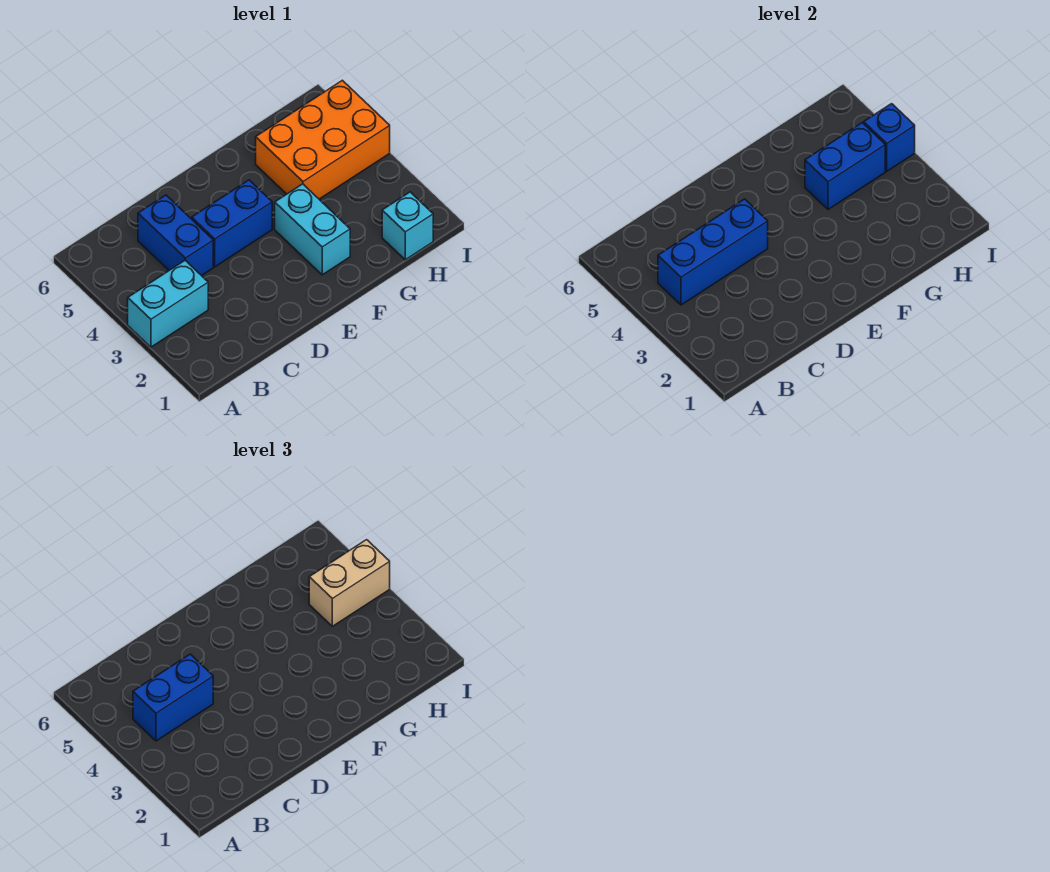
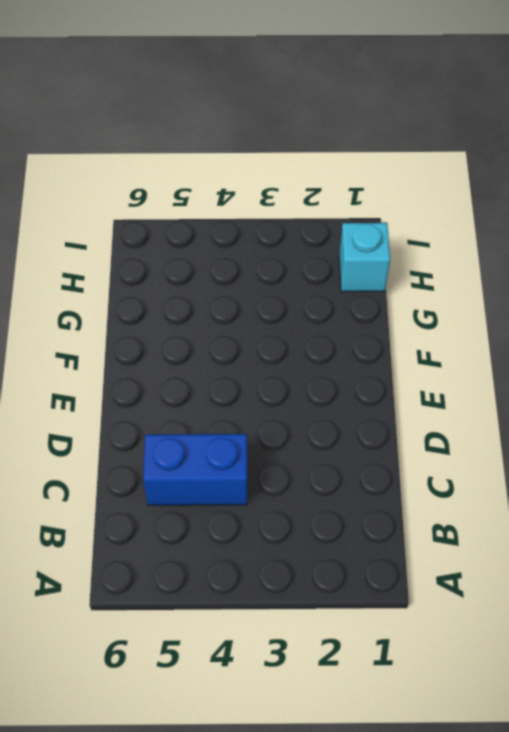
none -> cyan 1x2 brick [128,261,208,347]
none -> blue 1x2 brick [192,180,272,267]

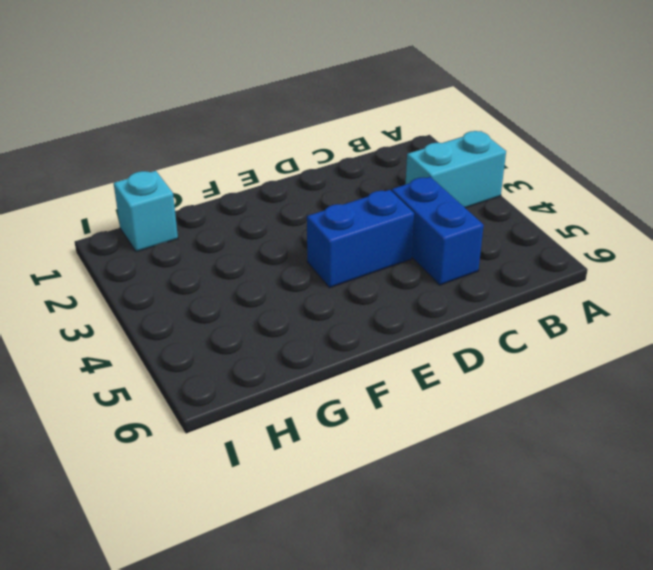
none -> cyan 1x2 brick [275,184,350,275]
none -> orange 2x3 brick [256,80,390,199]

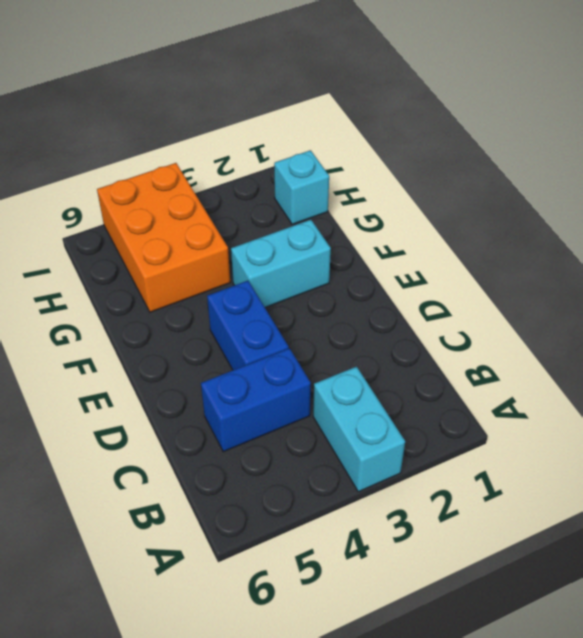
none -> blue 1x3 brick [658,199,768,305]
none -> blue 1x2 brick [805,123,885,209]

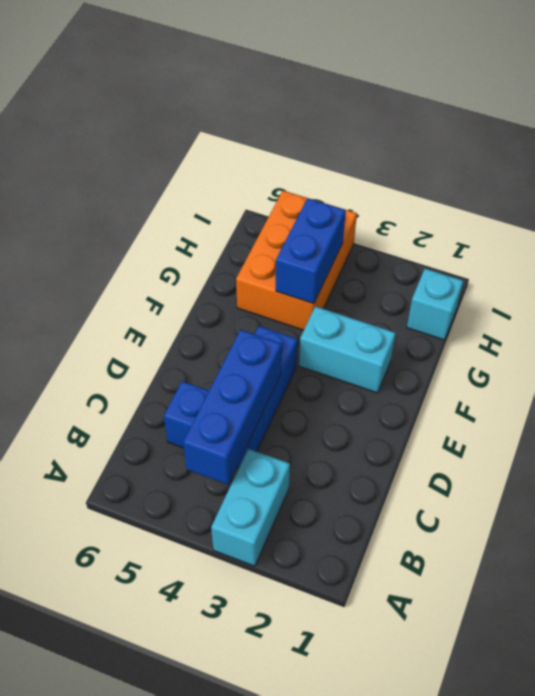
none -> blue 1x1 brick [864,104,915,171]
none -> blue 1x2 brick [133,654,213,741]

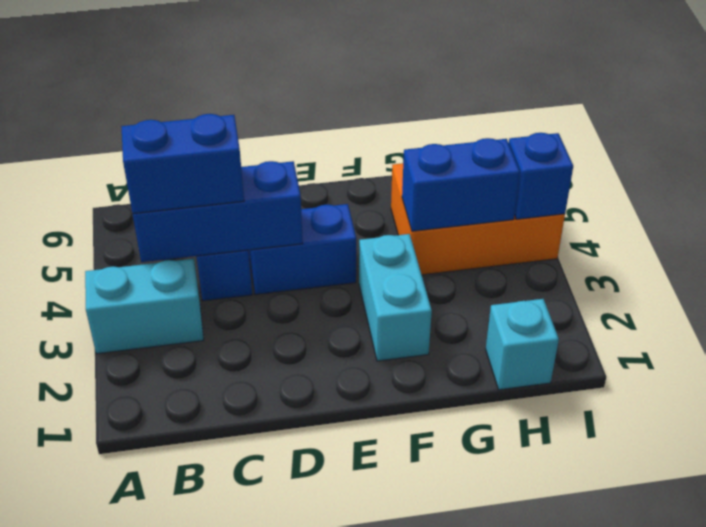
none -> tan 1x2 brick [309,540,390,626]

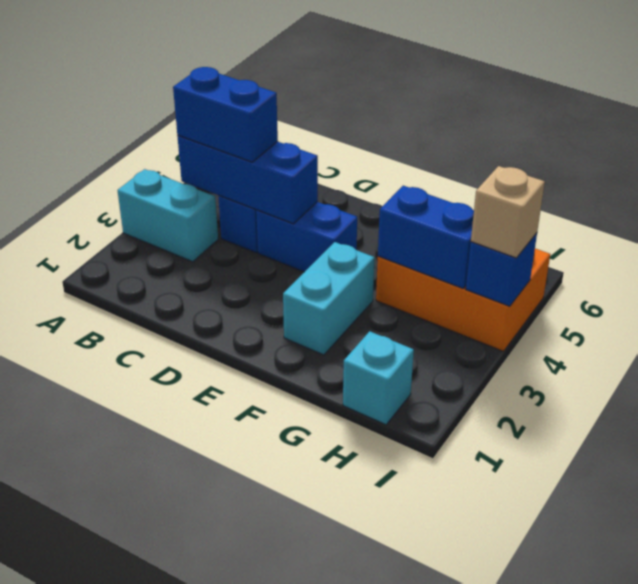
tan 1x1 brick [471,166,545,258] -> tan 1x2 brick [309,540,390,626]

